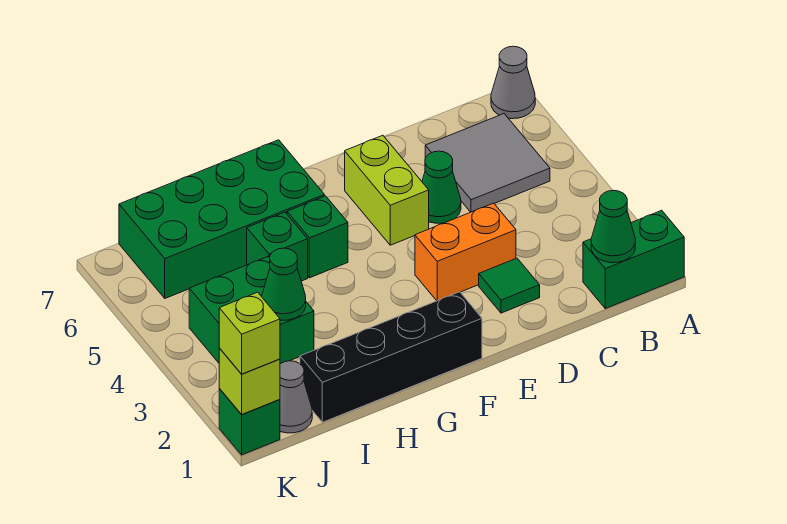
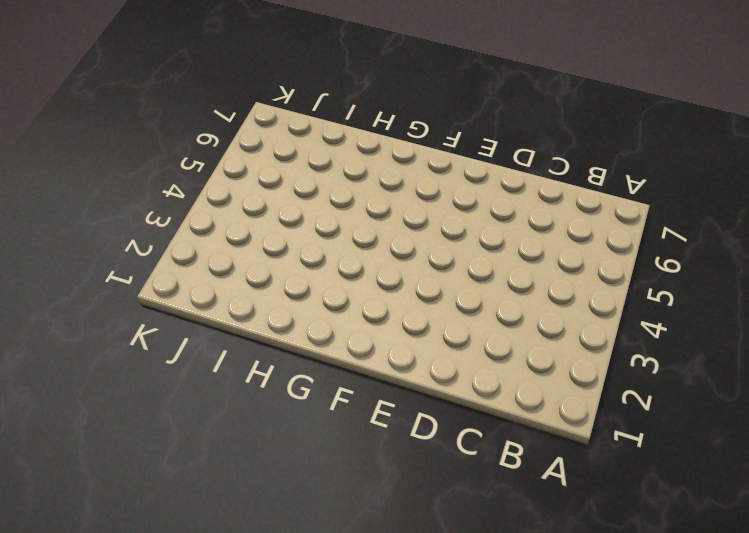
none -> green 1x2 brick [583,210,684,309]
none -> grey 1x1 cone [491,46,535,119]
none -> grey 2x2 tile [425,114,550,212]

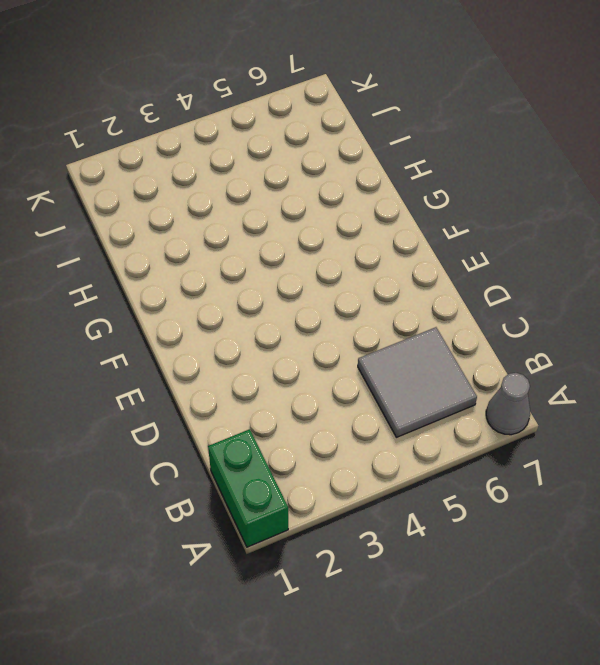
none -> green 1x1 tile [479,258,540,313]
none -> orange 1x2 brick [415,203,516,301]
none -> green 1x1 cone [422,151,461,223]

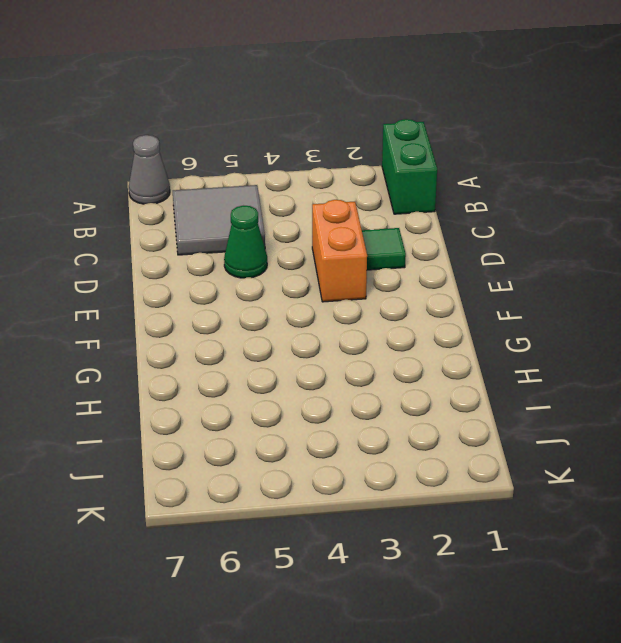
none -> lime 1x2 brick [345,135,429,245]
none -> black 1x4 brick [300,292,482,422]
none -> green 1x1 brick [287,196,348,278]

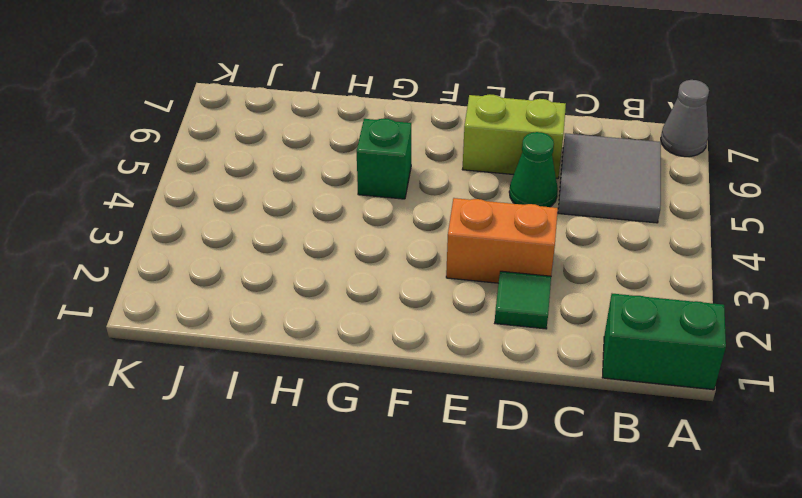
lime 1x2 brick [462,94,566,179] -> lime 1x2 brick turned to [345,135,429,245]
none -> black 1x4 brick [300,292,482,422]
none -> green 2x4 brick [119,140,324,298]
none -> green 1x1 brick [247,212,308,281]

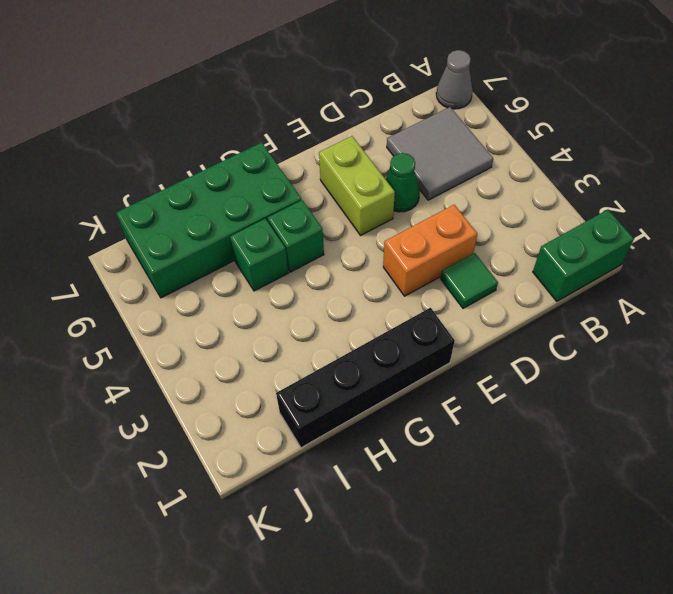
none -> green 2x2 brick [189,257,314,364]
none -> grey 1x1 cone [280,361,312,433]
none -> green 1x1 brick [219,389,280,455]

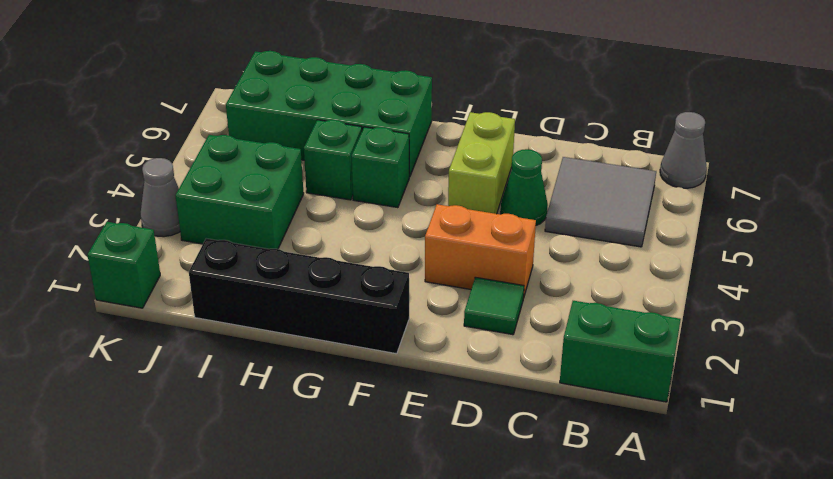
grey 1x1 cone [140,158,180,237] -> grey 1x1 cone moved to [280,361,312,433]
none -> green 1x1 cone [591,190,635,263]
none -> green 1x1 cone [262,248,306,320]
none -> lime 1x1 brick [219,348,280,415]

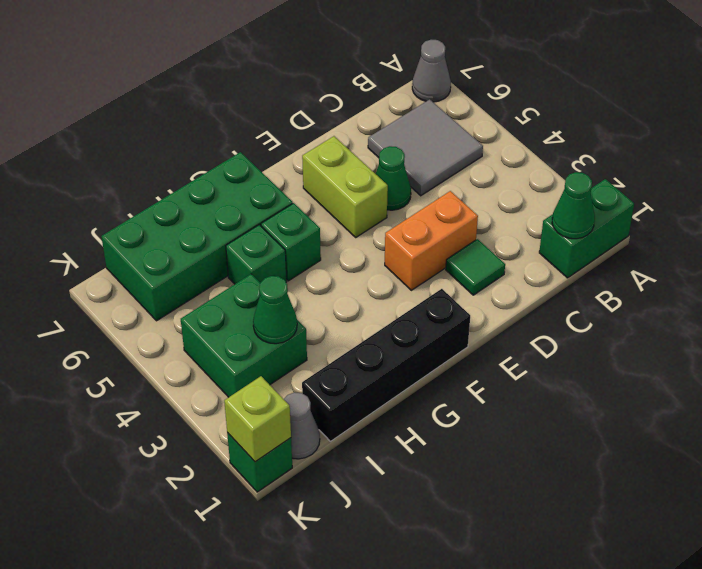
none -> lime 1x1 brick [219,292,280,374]

